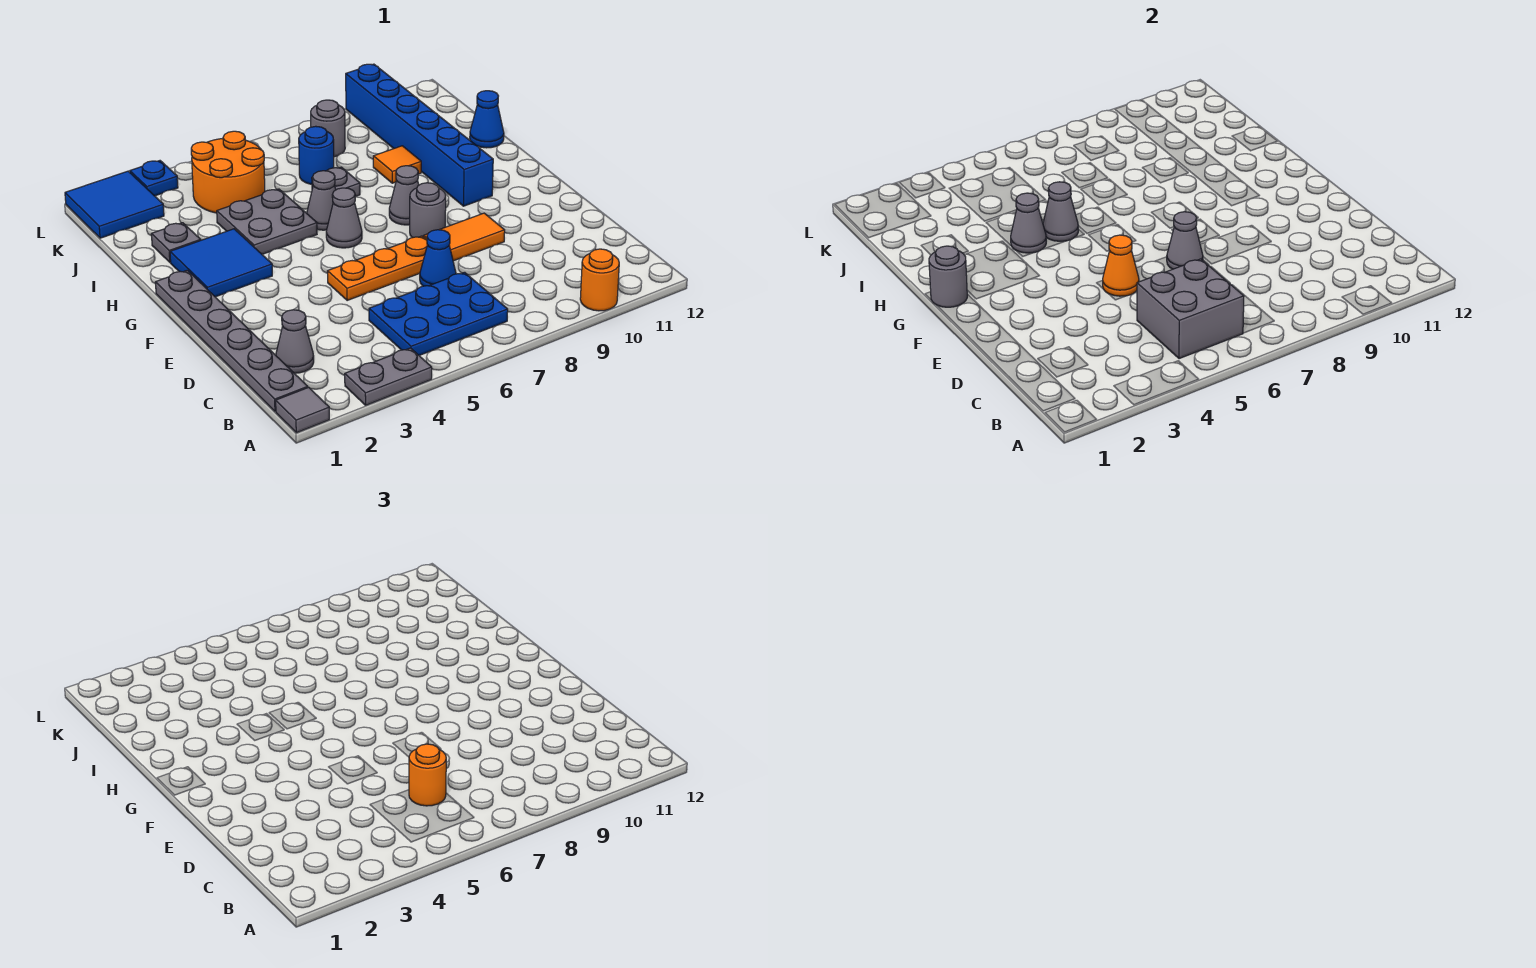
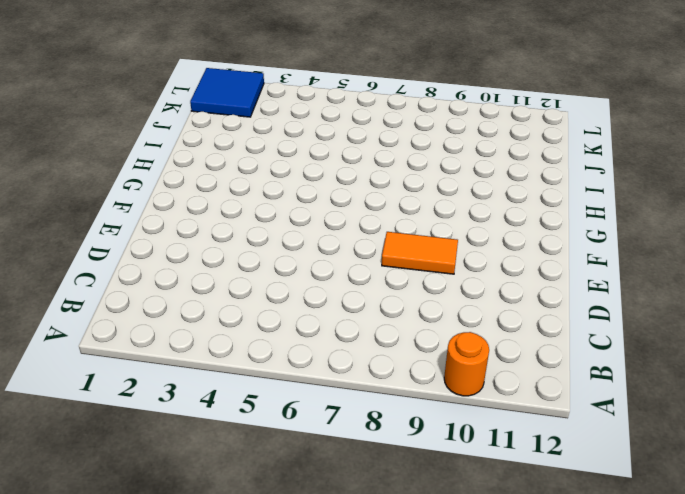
none -> grey 1x1 tile [276,387,329,433]
none -> grey 1x2 plate [345,348,432,405]
none -> grey 1x6 plate [155,270,308,412]
none -> blue 2x3 plate [369,272,508,355]

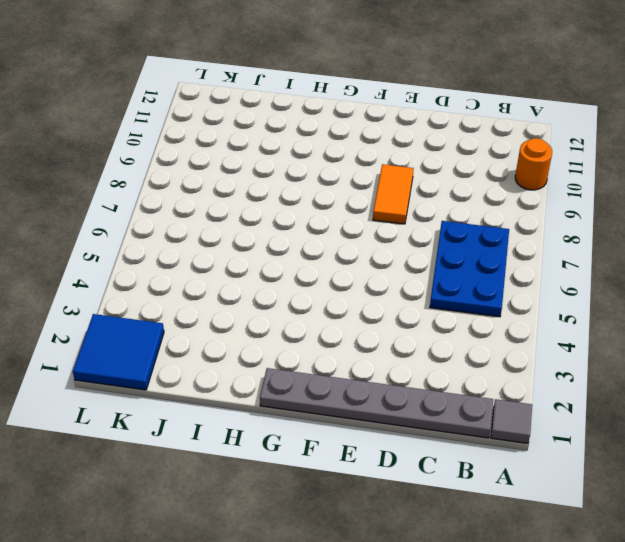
none -> grey 1x2 plate [345,348,432,405]
none -> grey 1x1 cone [276,310,314,373]
none -> blue 1x1 cone [420,230,456,286]
none -> orange 1x3 plate [327,236,427,300]

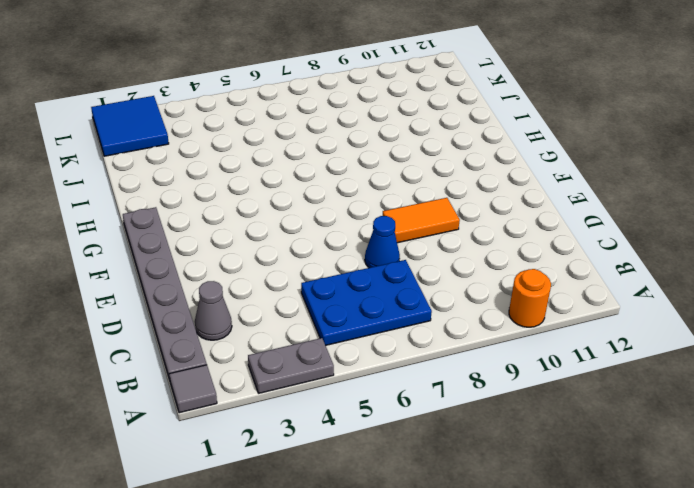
none -> orange 1x3 plate [327,236,427,300]
none -> grey 1x1 round brick [410,183,446,238]
none -> blue 2x2 tile [170,229,272,297]
none -> grey 1x1 cone [326,188,362,248]

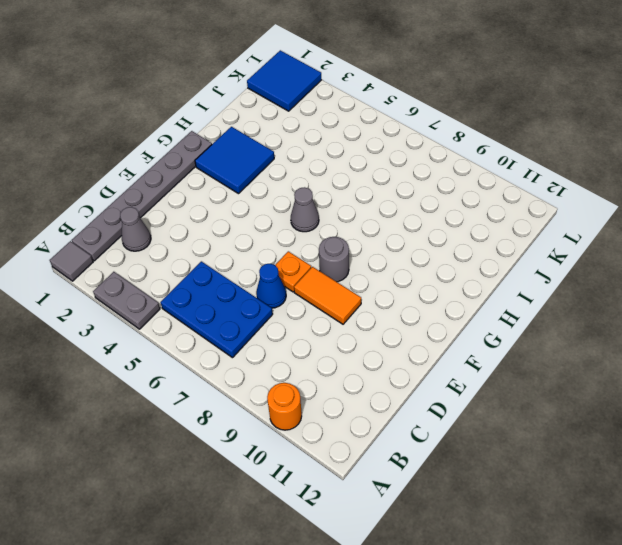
orange 1x1 plate [275,251,311,292] -> orange 1x3 plate [327,236,427,300]
none -> grey 1x1 cone [389,166,419,225]
none -> blue 1x6 brick [346,64,493,206]
none -> grey 2x2 plate [217,189,317,254]
none -> grey 1x1 cone [307,171,336,230]

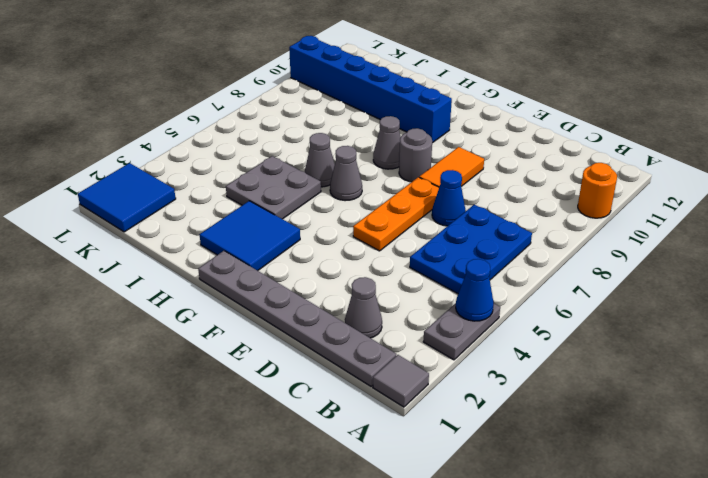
blue 1x1 cone [456,259,494,321] -> blue 1x1 cone moved to [470,91,504,148]
none -> grey 1x1 plate [152,223,201,262]
none -> grey 1x1 plate [312,167,360,197]
none -> orange 1x1 tile [373,146,421,183]
none -> orange 2x2 round brick [191,131,265,213]

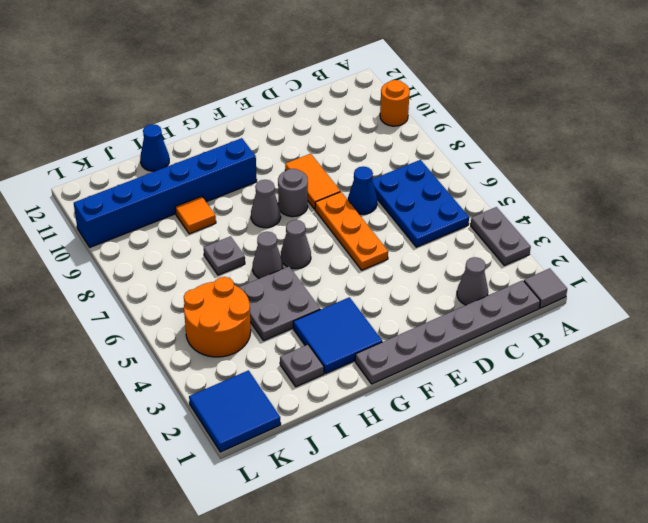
none -> blue 1x1 round brick [299,126,334,184]
none -> grey 1x1 round brick [311,100,345,157]
none -> blue 1x1 plate [130,161,178,196]
none -> grey 2x2 brick [1137,259,1244,359]

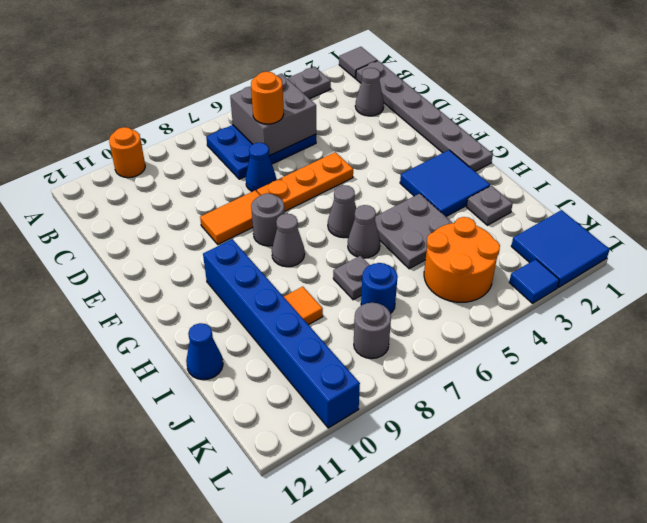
blue 1x1 tile [509,259,559,303] -> blue 1x1 plate [130,161,178,196]
none -> orange 1x1 cone [1103,235,1139,296]
none -> grey 1x1 cone [1167,212,1203,269]
none -> grey 1x1 round brick [929,246,967,307]
none -> grey 1x1 cone [1011,193,1046,253]

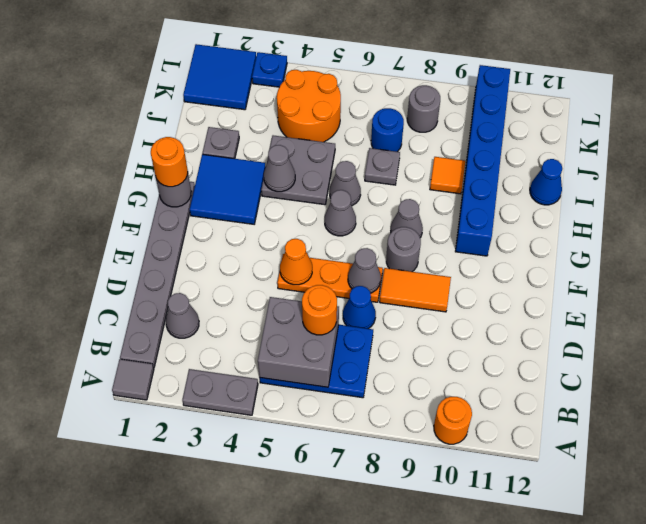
orange 1x1 round brick [151,137,188,187] -> none
none -> grey 1x1 cone [1043,182,1078,241]

